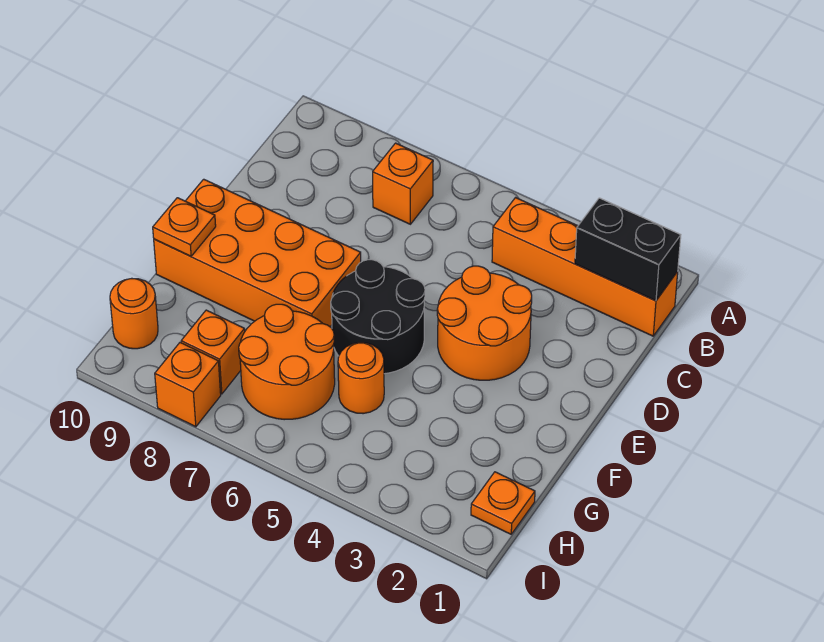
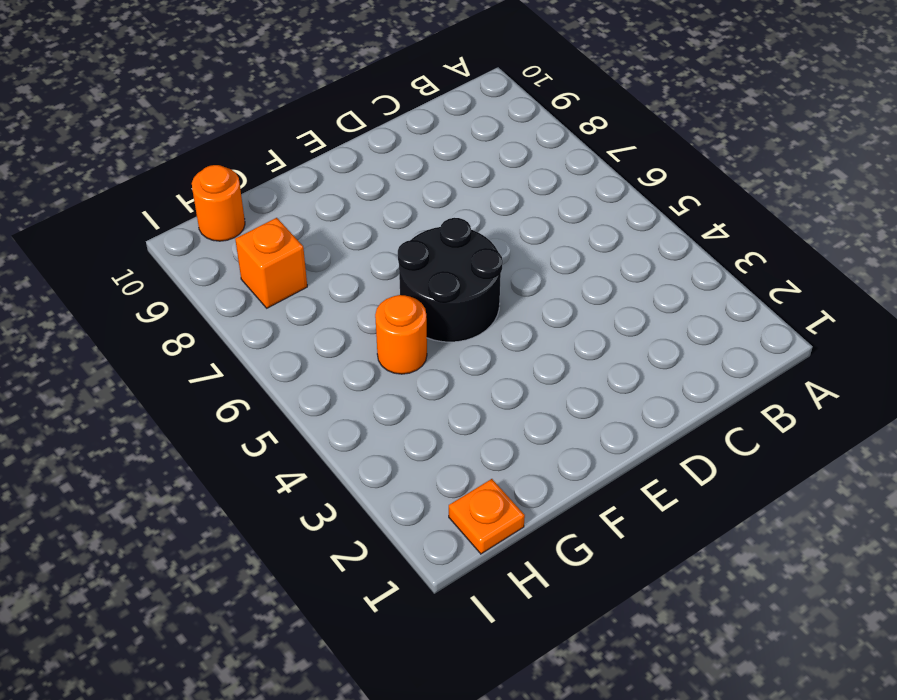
none -> orange 1x4 brick [492,198,678,336]
none -> orange 1x1 brick [373,143,433,224]
none -> orange 2x2 round brick [437,266,532,380]

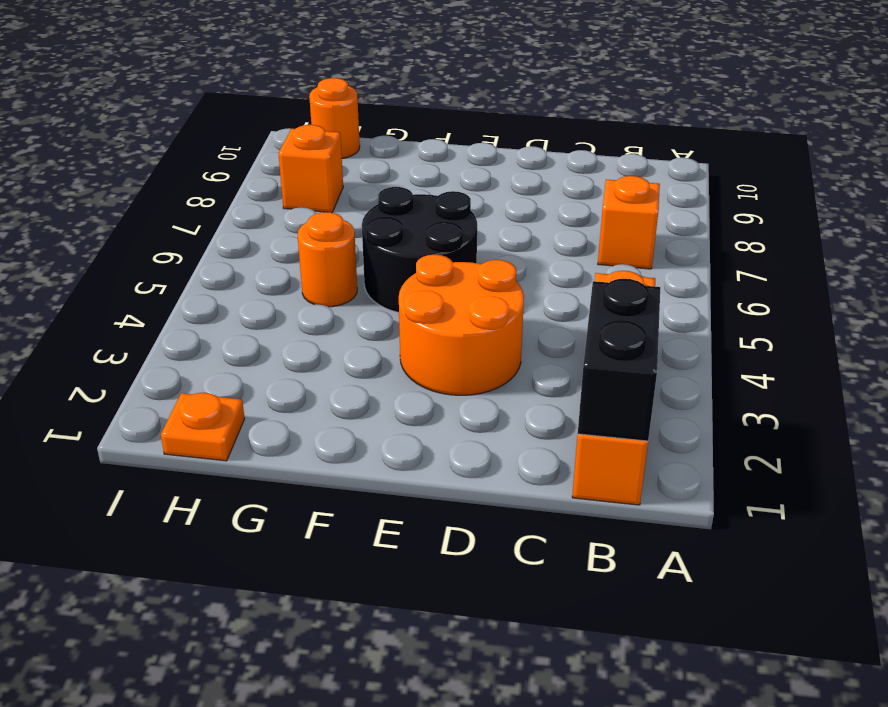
none -> orange 2x4 brick [154,179,361,327]
none -> orange 2x2 round brick [239,304,335,420]
none -> orange 1x1 brick [155,343,221,427]

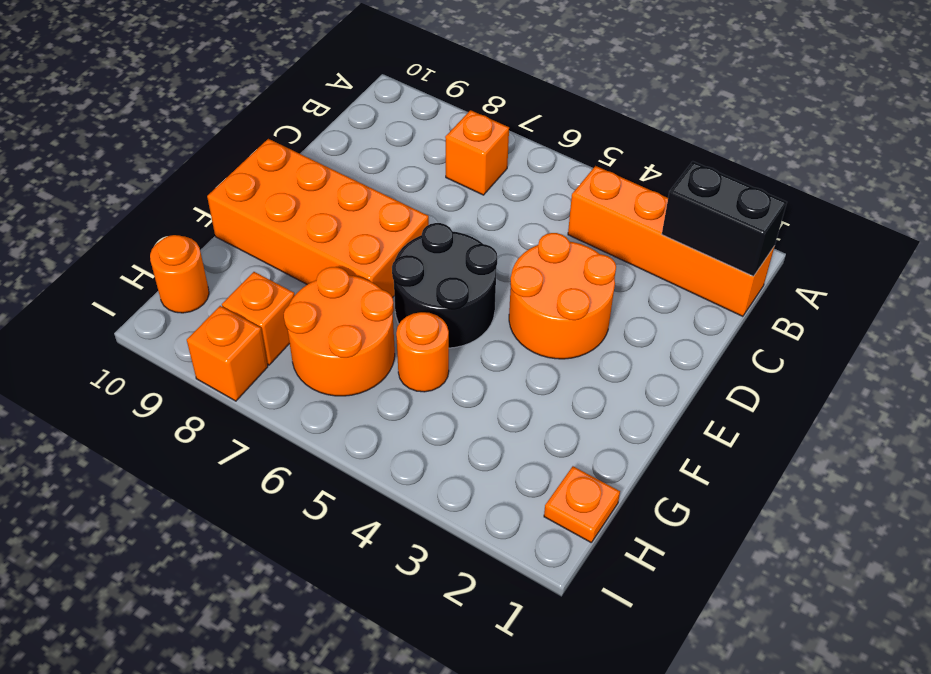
none -> orange 1x1 plate [153,198,216,256]

